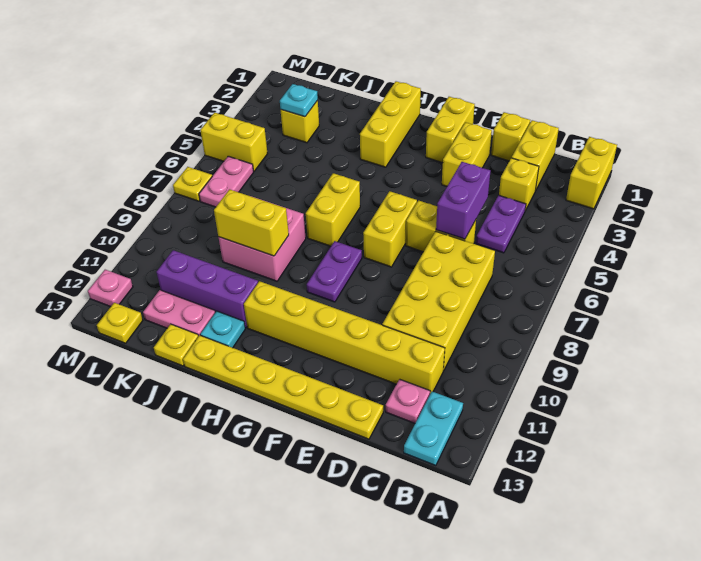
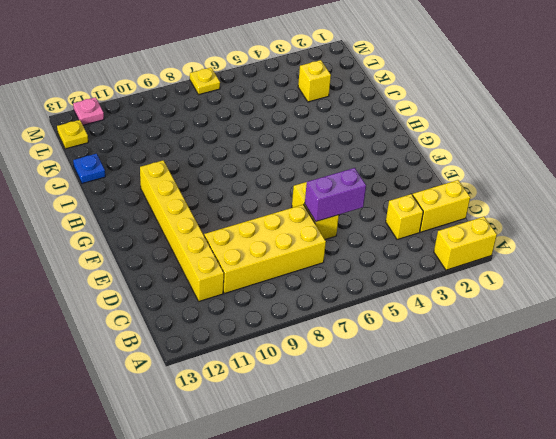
blue 1x1 plate [73,154,105,183] -> yellow 1x1 plate [154,324,198,366]
none -> cyan 1x2 plate [404,392,463,466]
none -> purple 1x2 plate [476,195,526,253]
none -> pink 1x1 plate [386,379,430,423]
none -> yellow 1x1 brick [491,112,530,161]

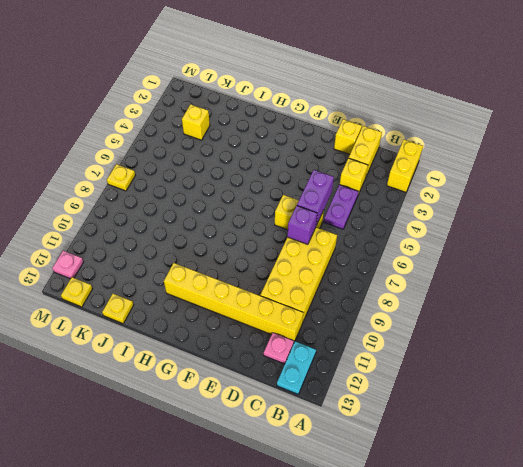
purple 1x1 brick [288,206,317,244] -> none
none -> yellow 1x6 plate [183,335,383,439]
none -> yellow 1x2 brick [442,122,492,186]
none -> yellow 1x2 brick [426,97,475,163]
none -> yellow 1x2 brick [363,191,417,267]

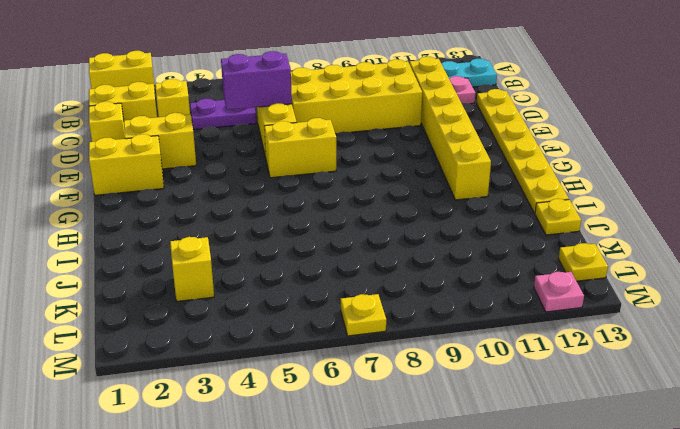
none -> purple 1x2 plate [307,241,362,302]
none -> yellow 1x3 brick [360,81,421,167]
none -> yellow 1x2 brick [306,173,360,246]
none -> pink 2x2 brick [219,196,306,281]

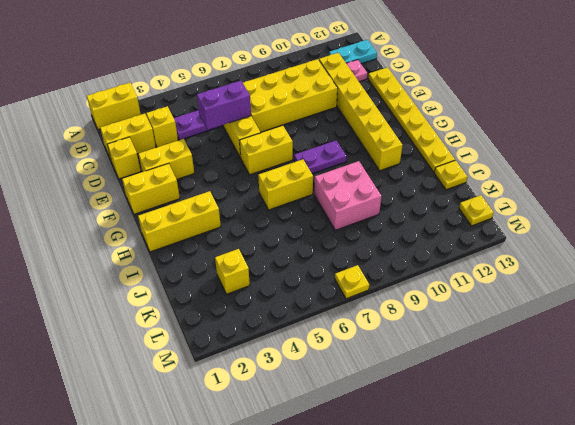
none -> purple 1x3 brick [157,250,258,328]
none -> cyan 1x1 plate [200,311,245,348]
none -> pink 1x2 plate [143,290,215,336]
none -> yellow 1x2 brick [200,113,268,171]

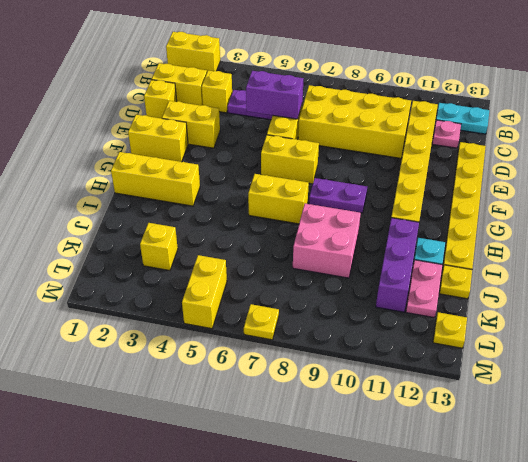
none -> pink 1x2 plate [199,156,254,207]
none -> pink 1x1 plate [88,270,133,307]
none -> yellow 1x2 brick [214,189,289,256]
none -> cyan 1x1 plate [280,84,318,117]

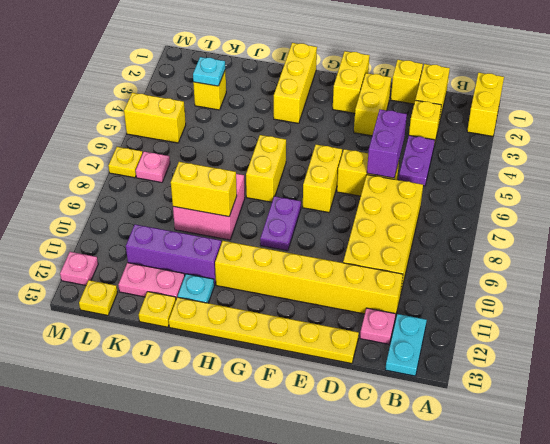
pink 1x1 plate [136,152,170,182] -> pink 1x2 plate [199,156,254,207]

